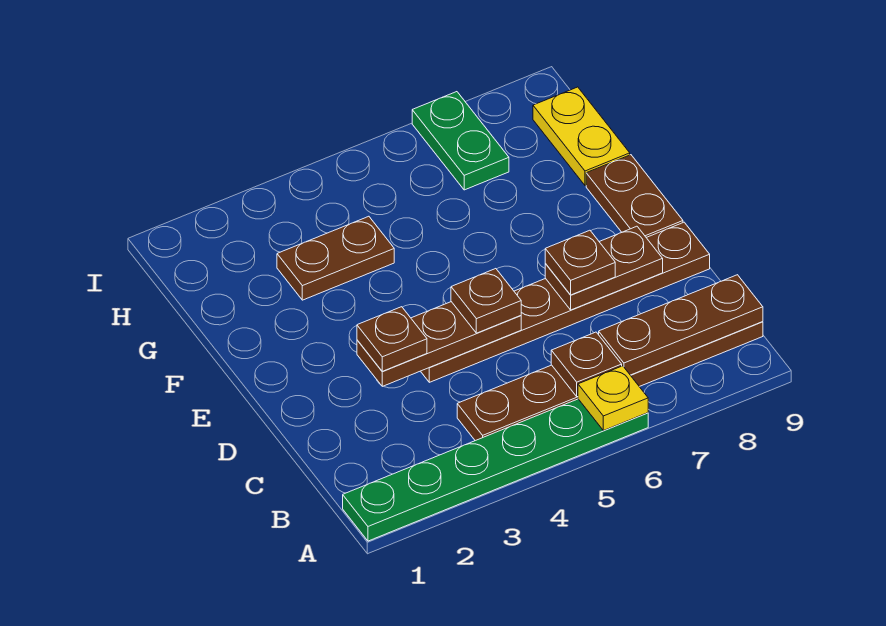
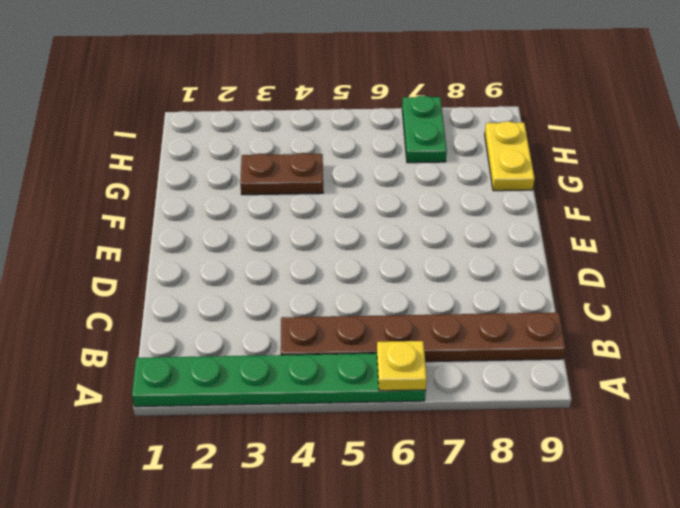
none -> brown 1x6 plate [421,222,710,382]
none -> brown 1x2 plate [586,155,683,237]
none -> brown 1x1 plate [551,332,622,397]

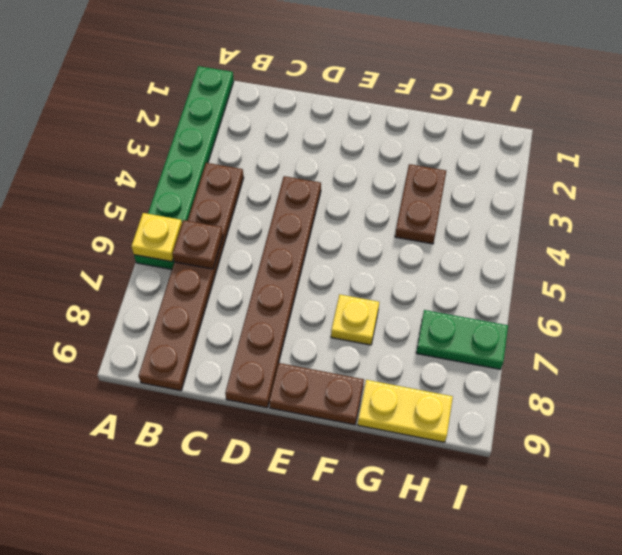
yellow 1x1 plate [331,295,379,345] -> none
none -> brown 1x3 plate [599,275,763,375]
none -> brown 1x3 plate [357,302,521,386]
none -> brown 1x2 plate [545,226,663,310]

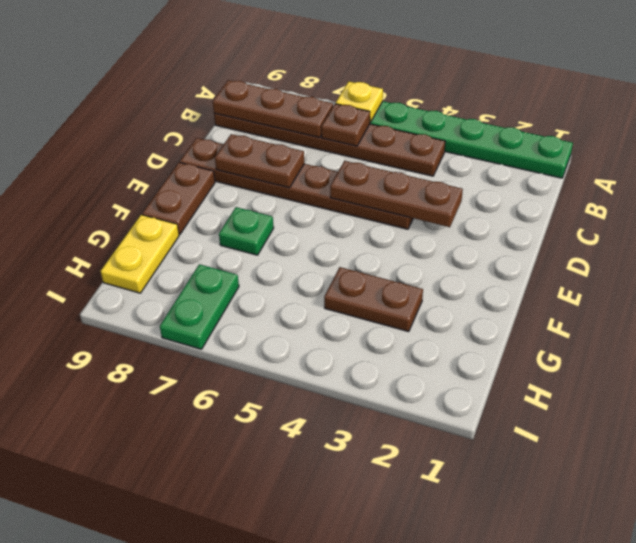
green 1x1 plate [219,207,274,255] -> none
none -> brown 1x1 plate [357,307,427,371]
none -> brown 1x1 plate [451,269,521,333]
none -> brown 1x1 plate [545,230,615,295]

